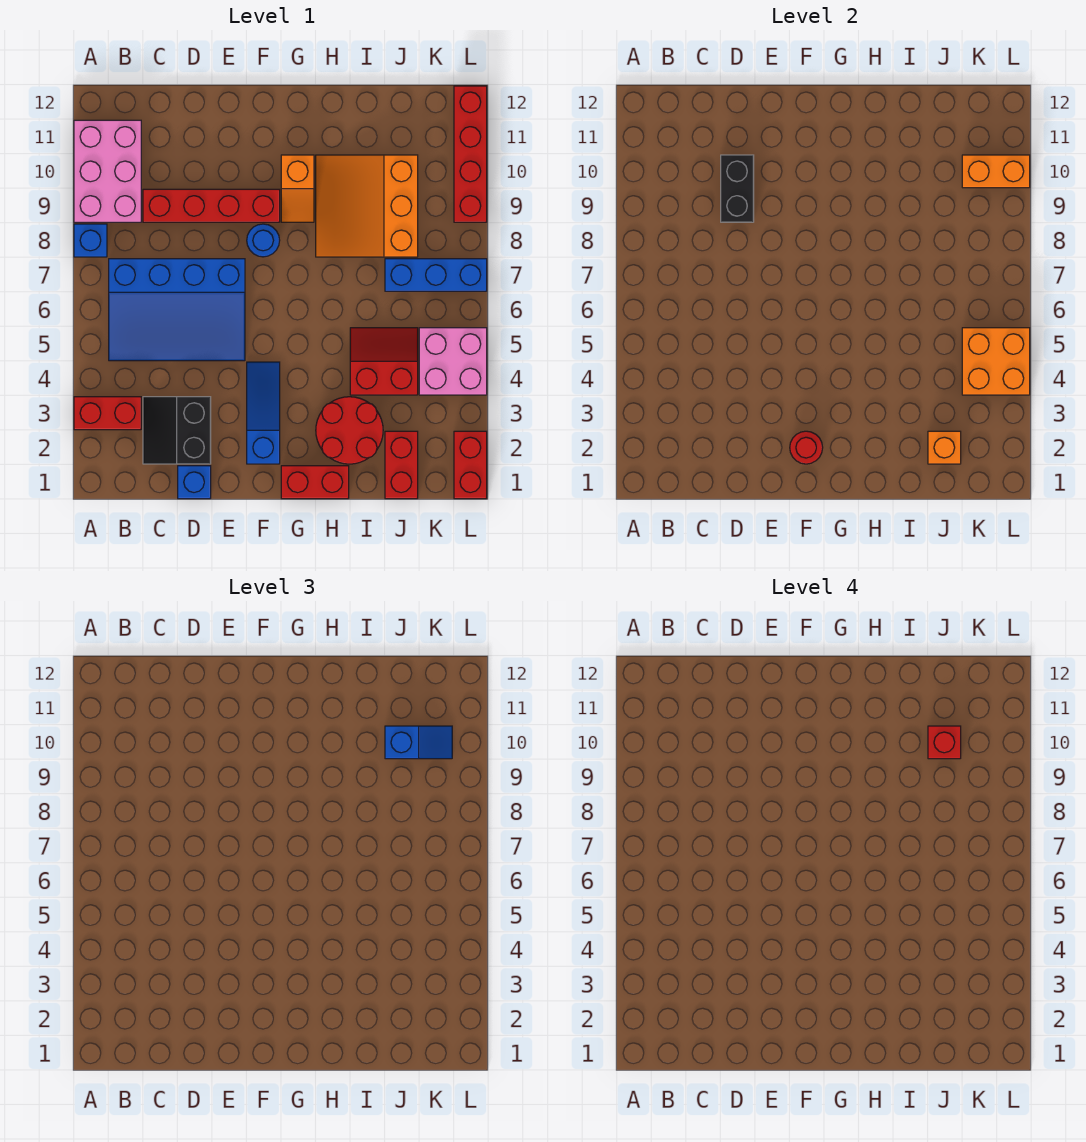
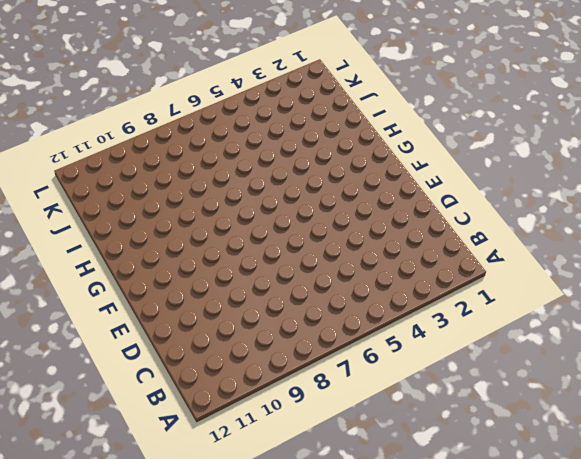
none -> red 1x2 brick [74,397,141,430]
none -> blue 1x1 brick [74,224,107,257]
none -> pink 2x3 brick [74,120,141,222]

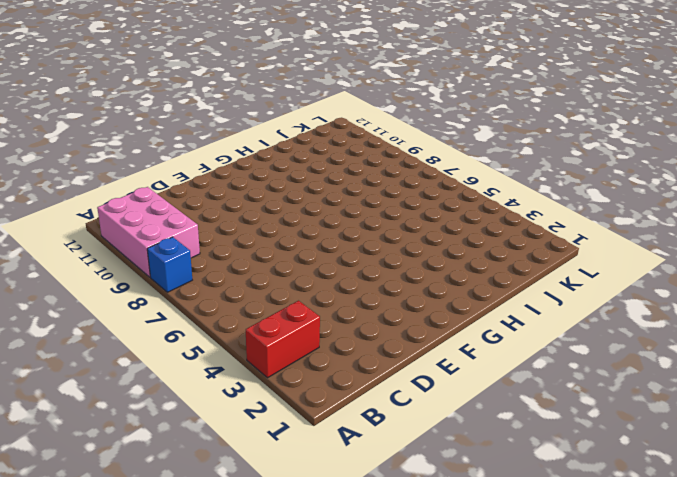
none -> blue 3x4 slope [109,259,245,361]
none -> black 2x2 slope [143,397,211,464]
none -> red 1x4 brick [143,189,280,222]

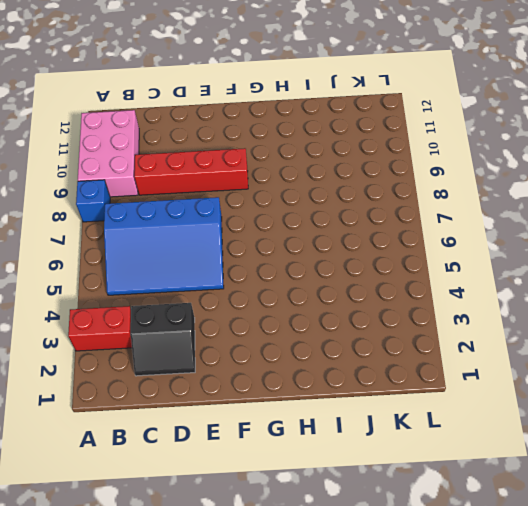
black 2x2 slope [131,303,195,376] -> black 2x2 slope turned to [143,397,211,464]
none -> blue 1x1 brick [178,466,211,499]
none -> blue 1x3 slope [247,362,280,464]
none -> blue 1x1 round brick [247,224,280,257]

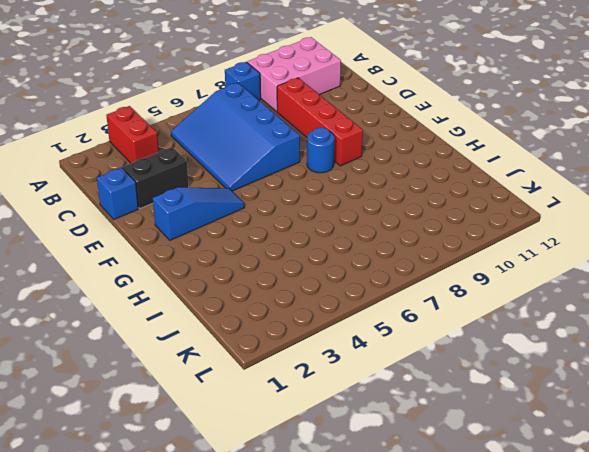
none -> red 1x2 brick [281,466,349,499]
none -> orange 1x2 slope [281,155,314,222]
none -> red 2x2 round brick [316,397,383,464]

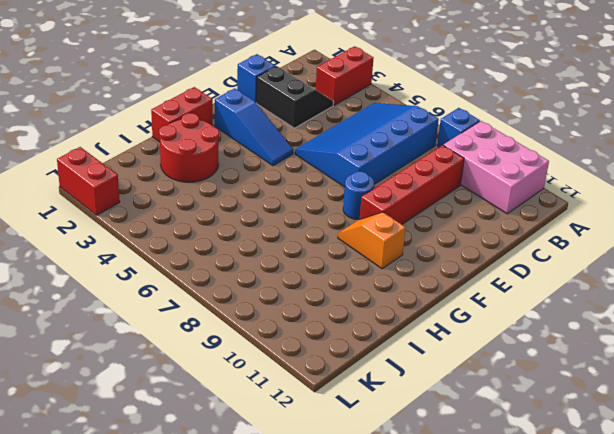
none -> orange 3x3 slope [316,155,418,257]
none -> red 2x2 slope [350,328,418,395]
none -> red 1x2 brick [385,431,418,499]

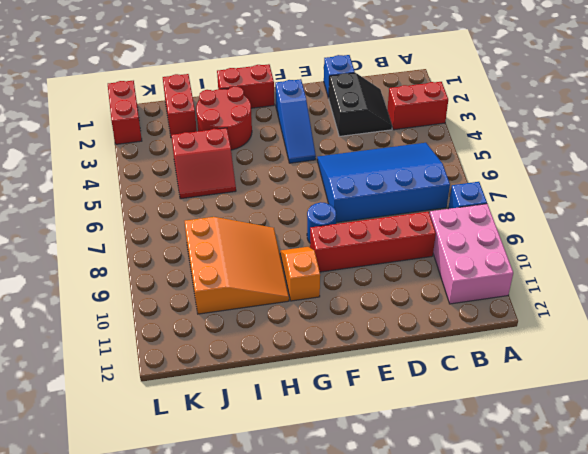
none -> blue 1x3 brick [385,259,487,291]
none -> pink 2x2 brick [419,328,487,395]
none -> red 1x4 brick [454,86,487,222]

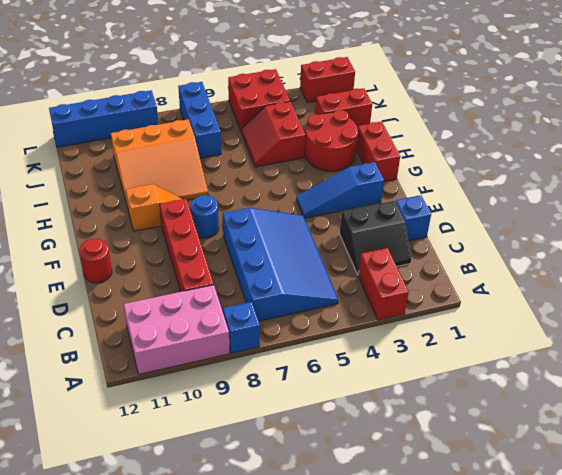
red 1x1 round brick [80,239,112,283] -> red 1x1 round brick moved to [790,431,823,464]
red 2x2 brick [228,69,290,132] -> pink 2x2 brick [419,328,487,395]
blue 1x4 brick [49,90,158,147] -> red 1x4 brick [454,86,487,222]
none -> black 1x2 brick [721,155,754,222]
none -> orange 1x1 brick [928,431,961,464]
none -> orange 2x2 brick [962,328,1030,395]

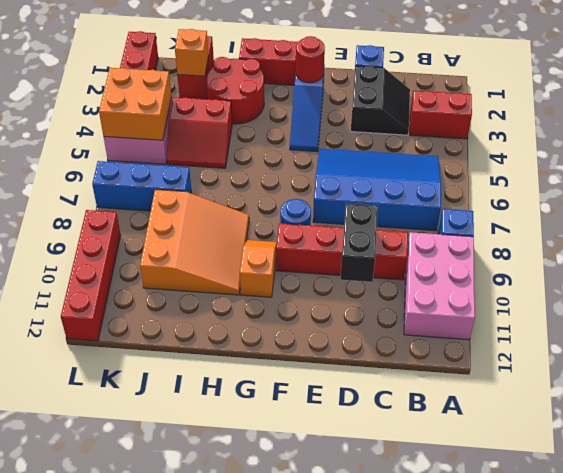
none -> orange 1x2 brick [962,155,1030,188]
none -> blue 1x2 slope [385,726,452,759]
none -> red 1x1 brick [928,726,961,759]

